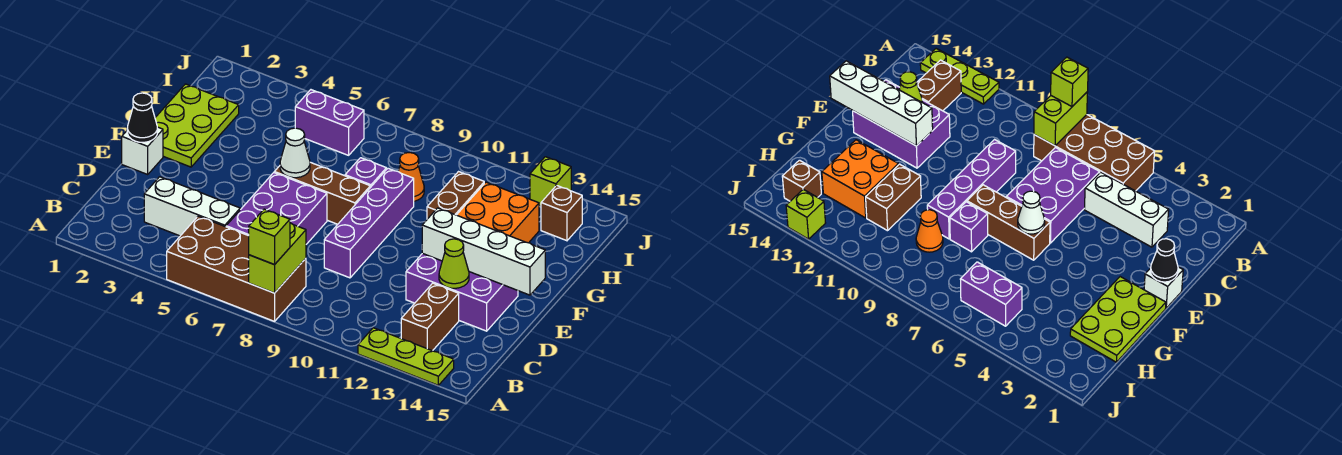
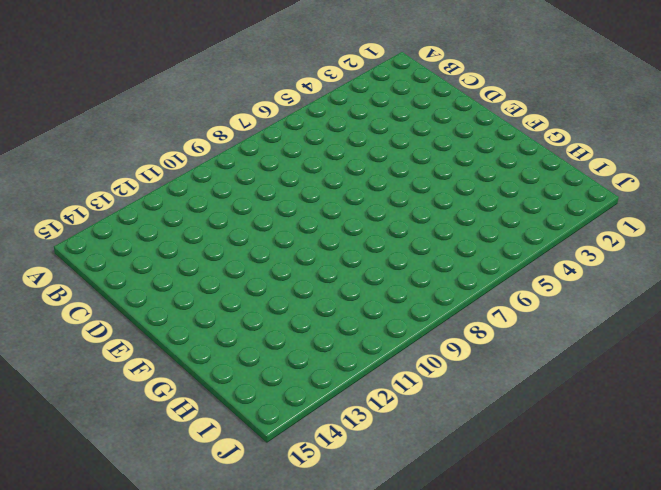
none -> brown 2x4 brick [167,216,306,321]
none -> lime 1x3 plate [358,328,454,385]
none -> brown 1x2 brick [401,283,459,351]

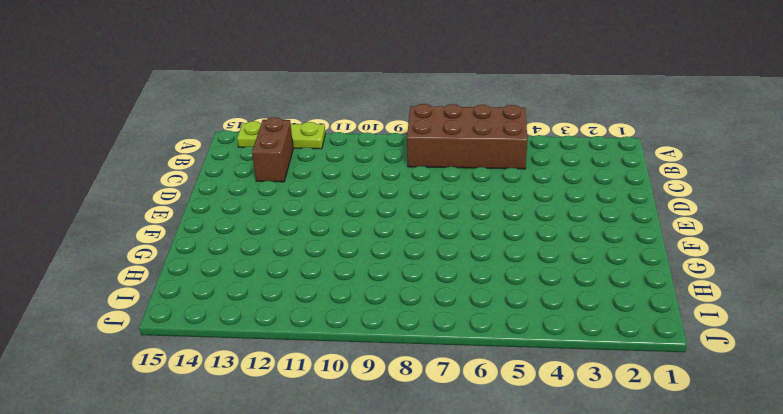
none -> white 1x3 brick [144,177,240,236]
none -> purple 2x3 brick [226,173,327,244]
none -> purple 1x4 brick [324,168,414,278]

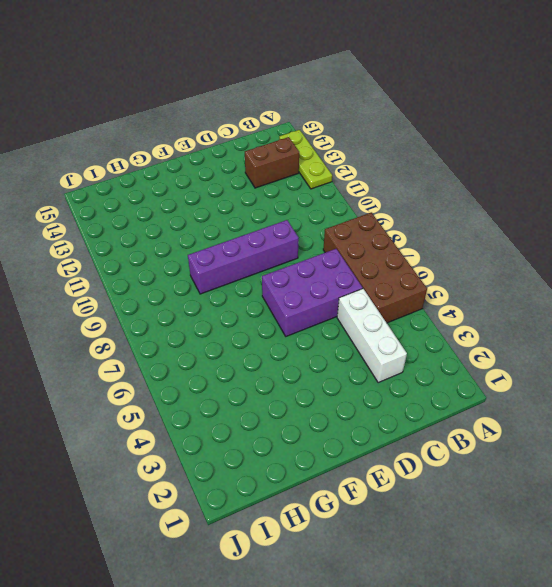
none -> purple 2x3 brick [406,253,518,331]
none -> white 1x1 brick [122,127,163,174]
none -> lime 2x3 plate [155,84,239,167]

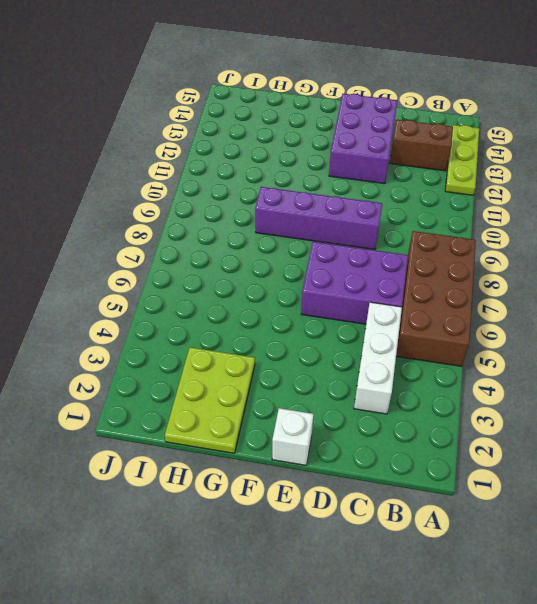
lime 2x3 plate [165,347,255,453] -> lime 2x3 plate turned to [155,84,239,167]
none -> brown 1x3 brick [274,162,370,224]
none -> purple 1x1 brick [345,158,386,188]
none -> brown 1x2 brick [427,172,484,219]

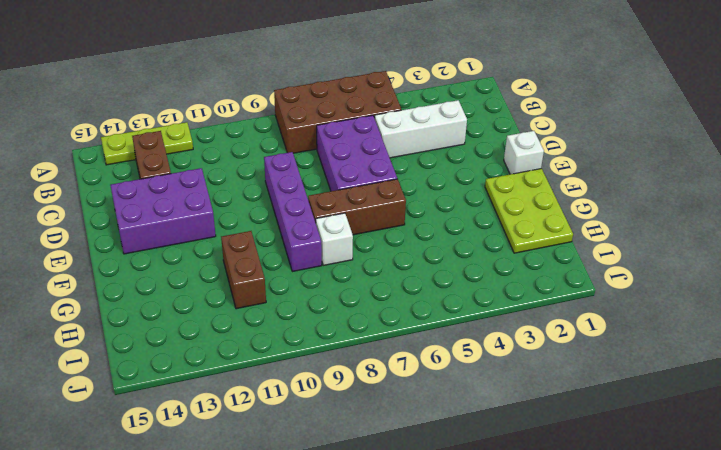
white 1x1 brick [316,213,353,265] -> purple 1x1 brick [345,158,386,188]
none -> orange 2x2 brick [457,182,539,243]
none -> orange 1x1 cone [398,153,424,201]
none -> purple 1x2 brick [295,90,364,155]

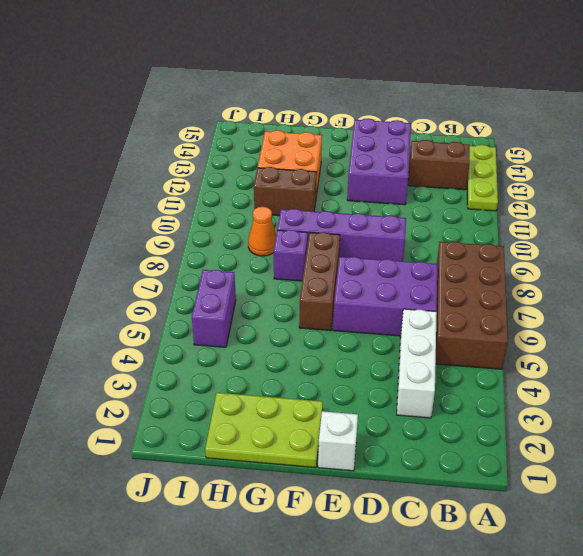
none -> brown 1x1 brick [541,185,582,241]
none -> lime 1x1 brick [530,157,571,206]
none -> lime 1x2 brick [249,223,306,293]

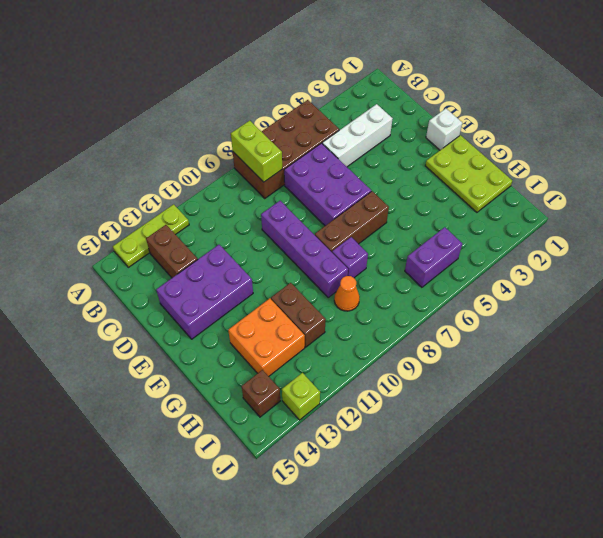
none -> lime 1x1 cone [439,239,469,288]
none -> black 1x1 cone [127,93,157,142]
none -> white 1x4 brick [422,208,545,295]

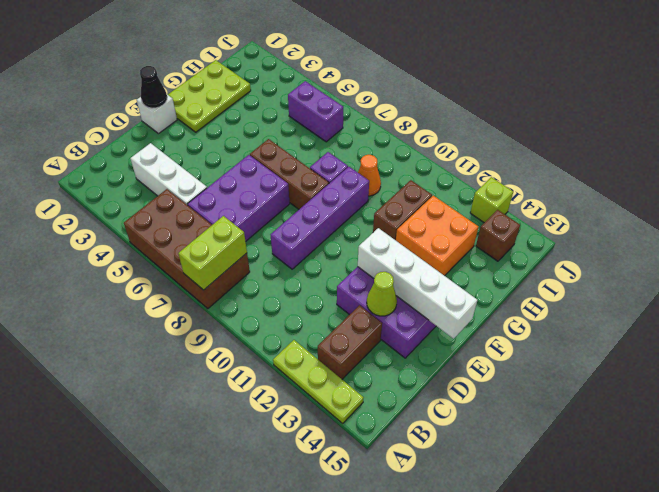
none -> white 1x1 cone [280,128,310,178]
none -> lime 1x1 brick [249,209,290,265]

